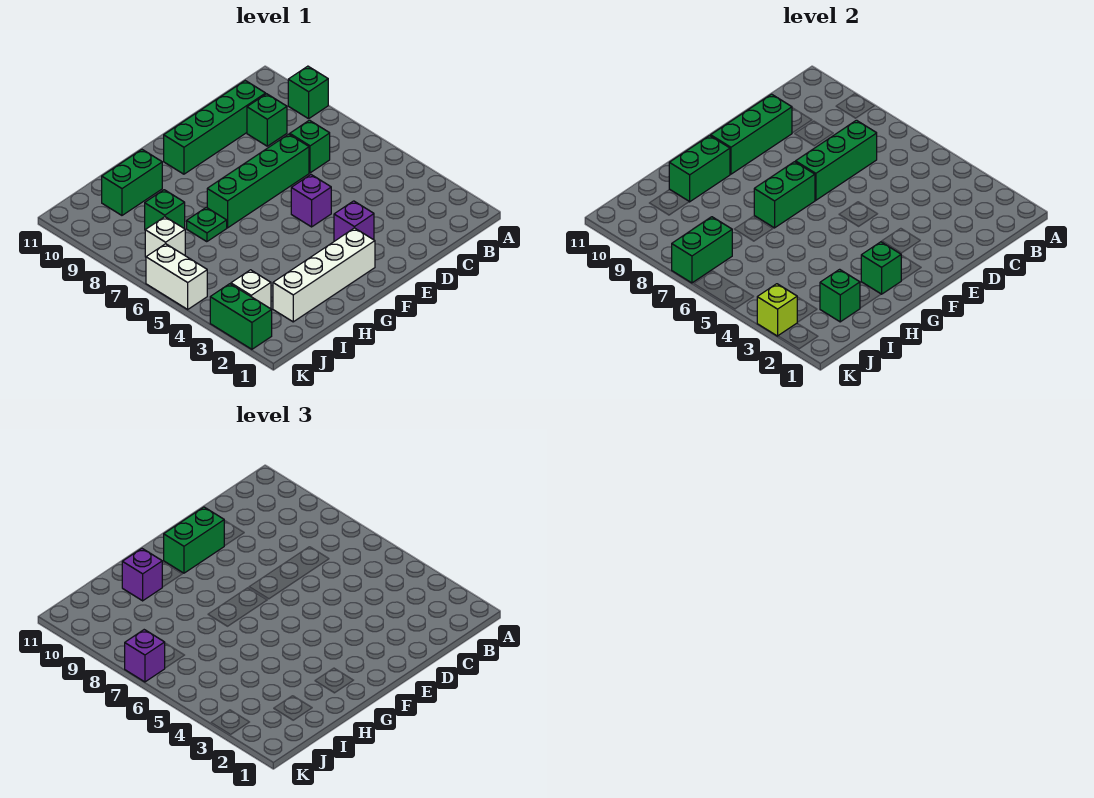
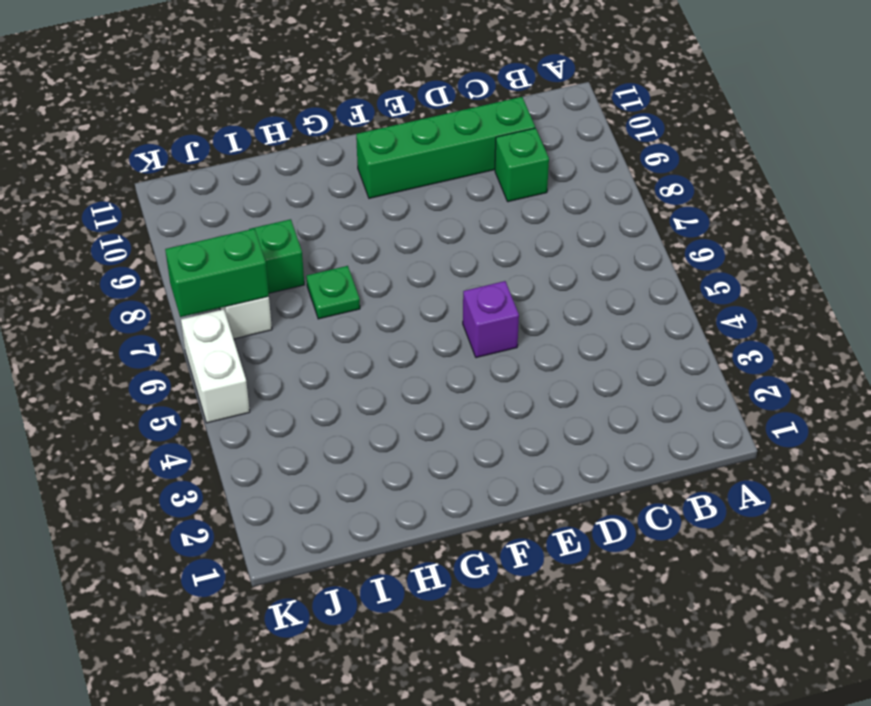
none -> green 1x1 brick [288,66,328,119]
none -> green 1x1 brick [290,120,330,173]
none -> green 1x4 brick [207,134,309,228]

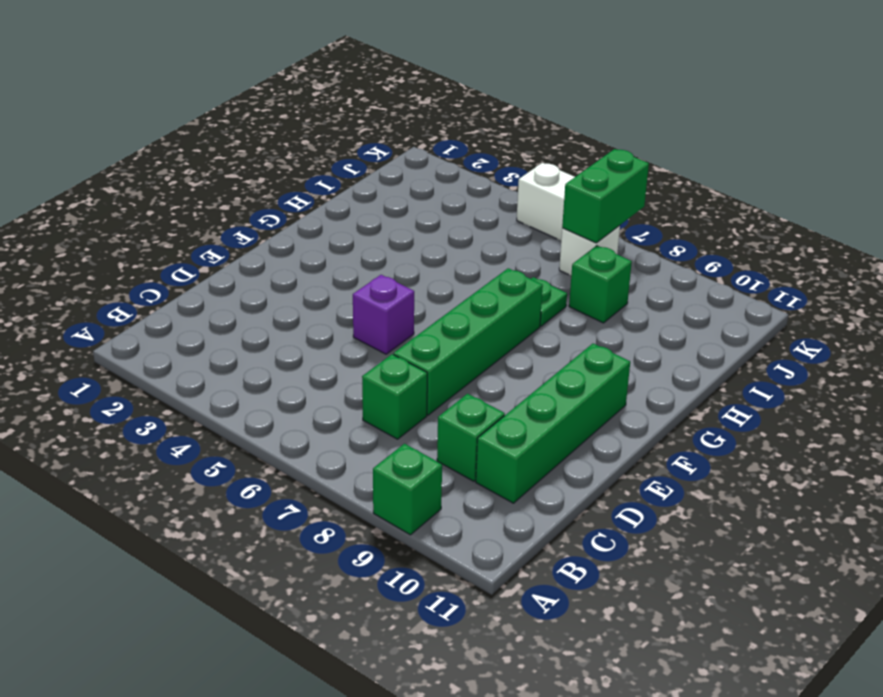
none -> purple 1x1 brick [334,201,374,241]
none -> white 1x4 brick [273,228,375,322]
none -> green 1x2 brick [102,150,162,215]

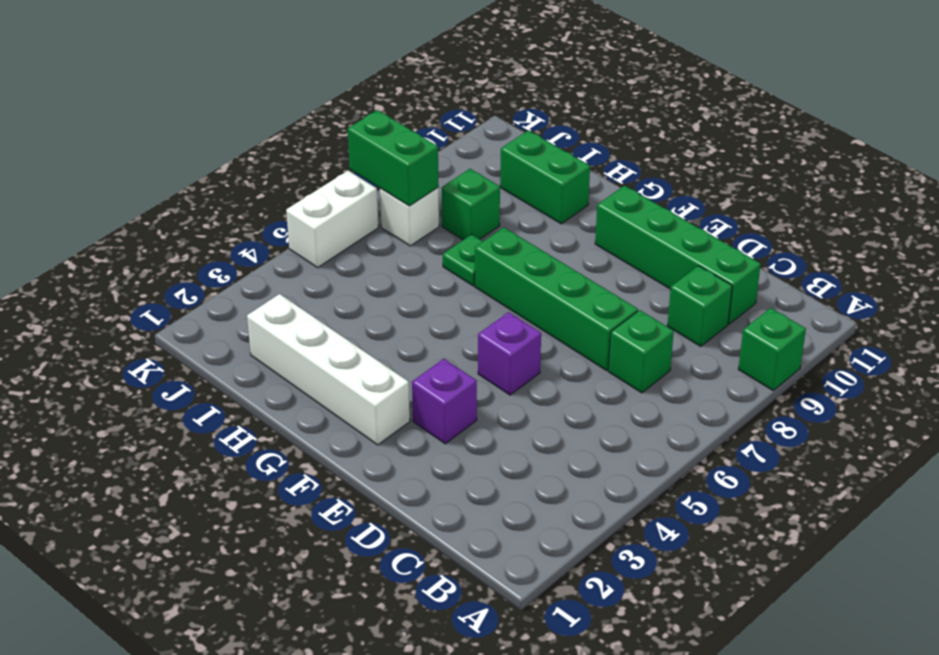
none -> white 1x1 brick [231,270,271,309]
none -> green 1x2 brick [210,284,272,349]
none -> green 1x3 brick [795,120,877,200]

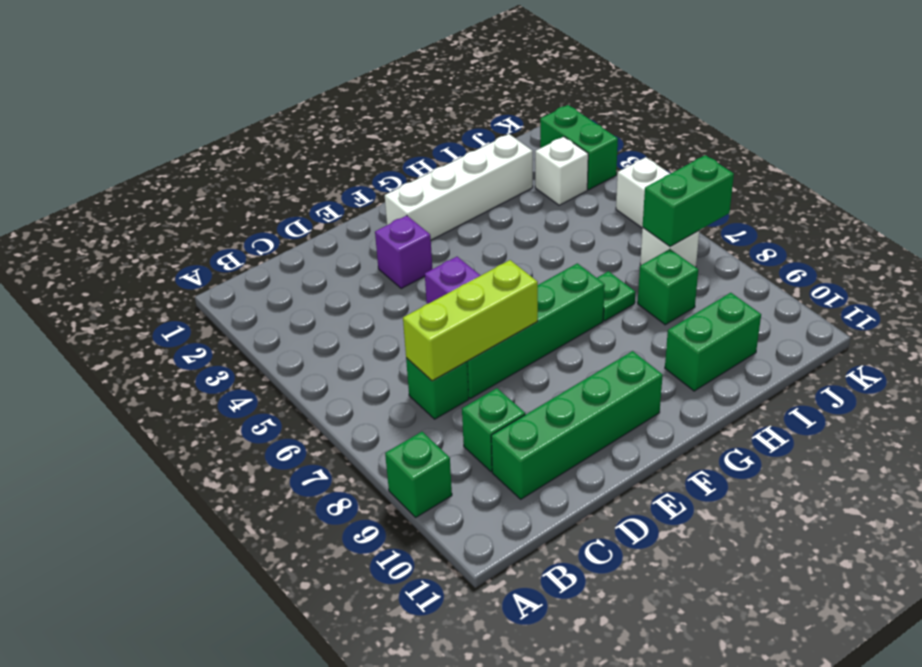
lime 1x3 brick [403,260,538,381] -> green 1x3 brick [795,120,877,200]
none -> green 1x3 brick [711,94,792,174]
none -> green 1x2 brick [754,162,815,228]
none -> green 1x1 brick [861,242,901,294]

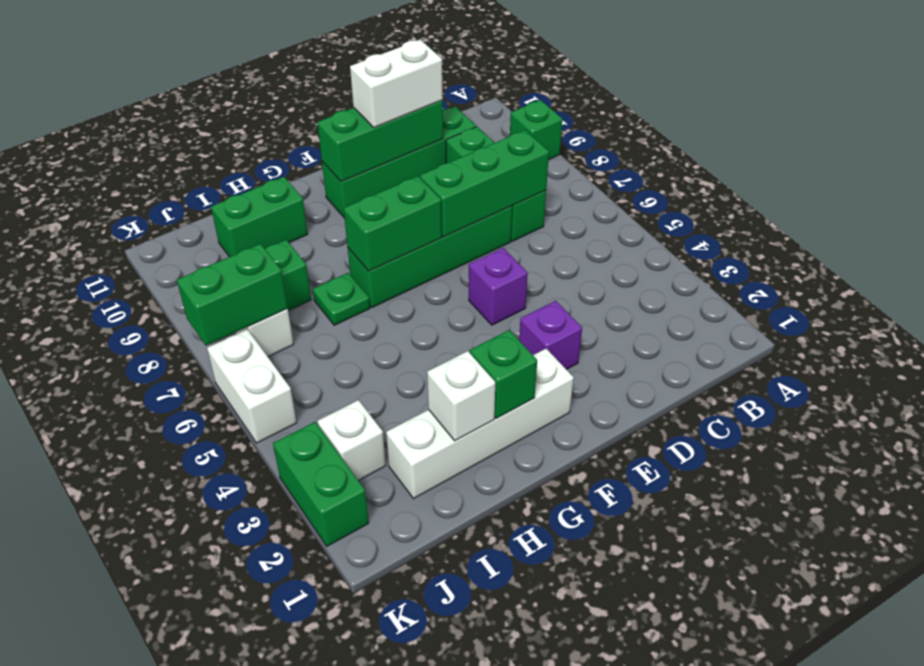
white 1x2 brick [350,40,443,127] -> green 1x2 brick [164,507,224,573]
white 1x1 brick [427,351,495,441] -> none
none -> green 1x2 brick [669,136,730,202]
none -> green 1x1 brick [820,269,860,322]
none -> lime 1x1 brick [757,284,797,336]

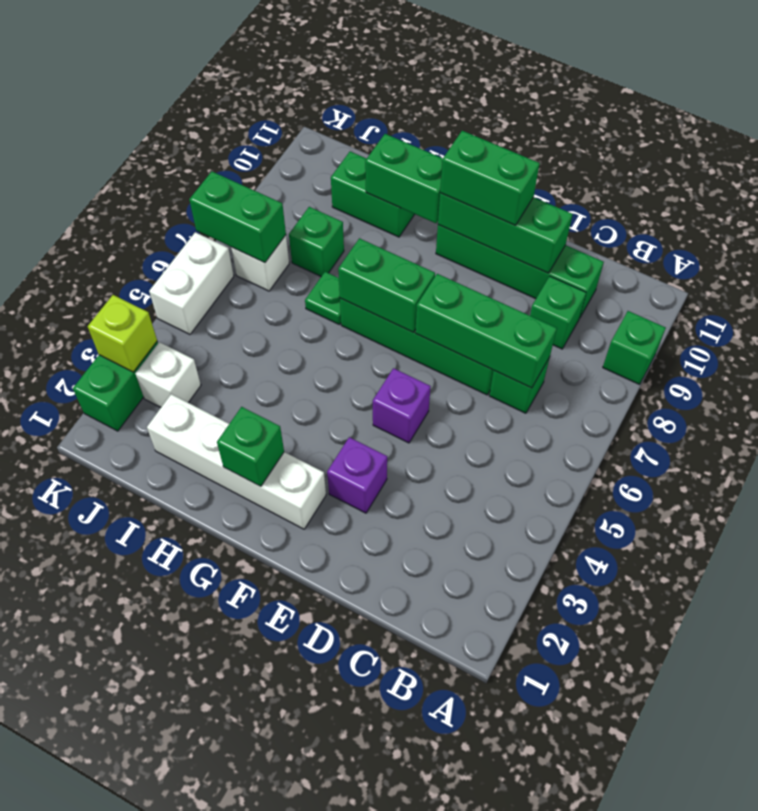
none -> green 1x1 brick [820,269,860,322]
none -> purple 1x1 brick [122,549,162,601]
none -> purple 1x1 brick [125,630,165,682]

